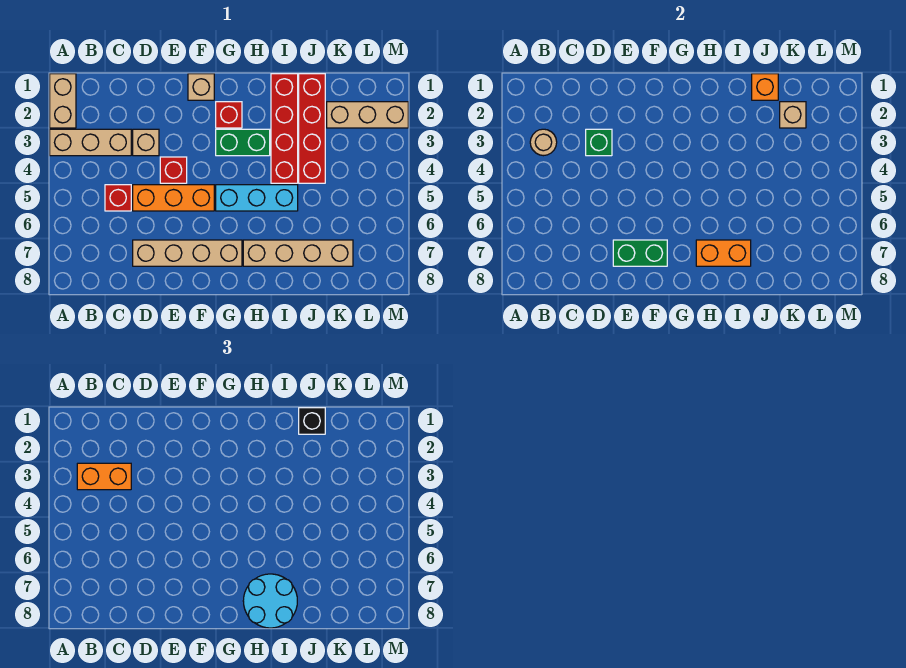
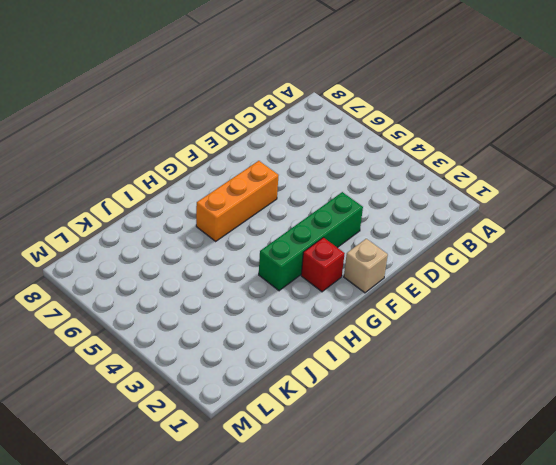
green 1x4 brick [259,192,363,291] -> green 1x2 brick [216,129,270,156]
orange 1x3 brick [196,161,279,241] -> orange 1x3 brick moved to [133,185,214,211]
none -> tan 1x2 brick [50,74,76,128]
none -> tan 1x3 brick [50,129,131,156]
none -> red 1x1 brick [105,185,131,211]

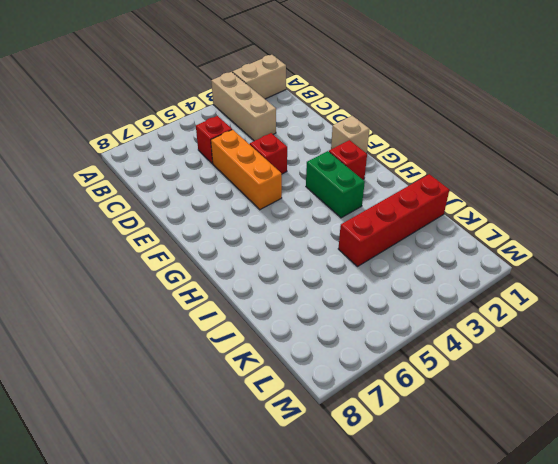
none -> tan 1x1 brick [133,129,159,156]
none -> tan 1x4 brick [133,240,242,266]
none -> cyan 1x3 brick [216,185,298,211]

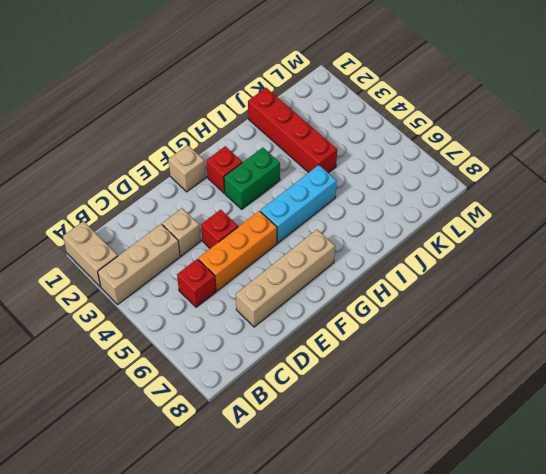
none -> tan 1x4 brick [243,240,353,266]
none -> red 1x4 brick [271,74,298,183]
none -> tan 1x3 brick [327,102,408,128]

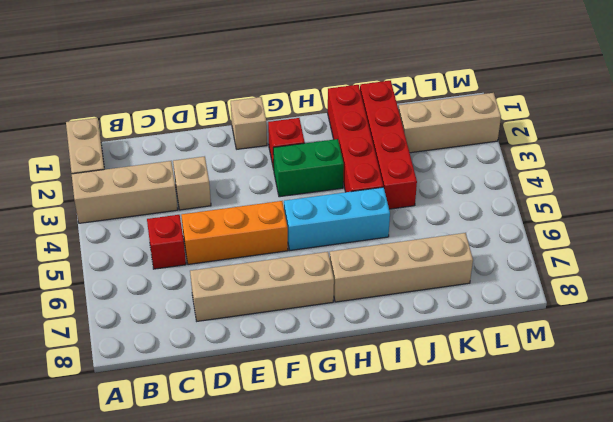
none -> red 1x1 brick [160,157,187,183]
none -> tan 1x1 round brick [530,129,557,156]
none -> green 1x1 brick [586,129,612,156]

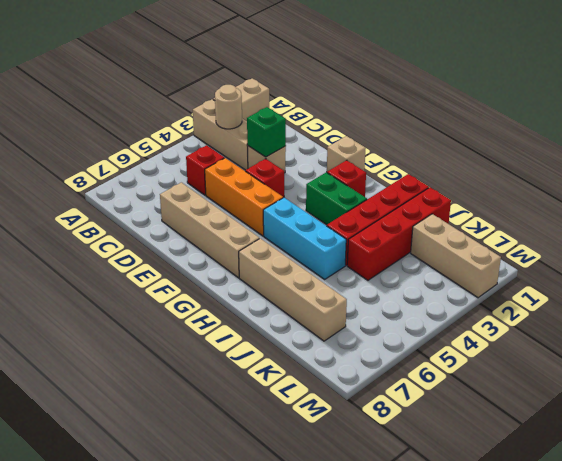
none -> green 1x2 brick [613,240,667,266]
none -> orange 1x2 brick [696,240,751,266]
none -> orange 1x1 brick [752,74,778,100]

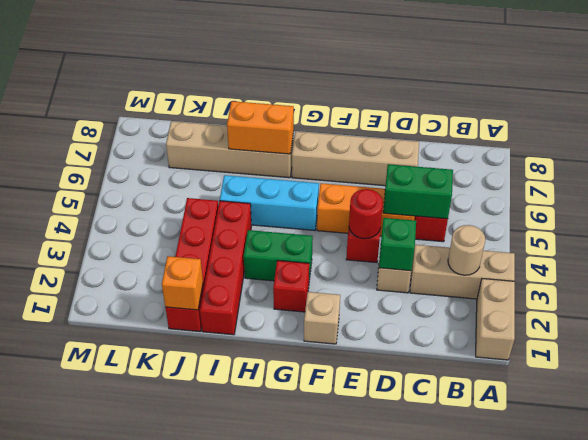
green 1x2 brick [383,164,453,219] -> green 1x2 brick moved to [613,240,667,266]
red 1x1 round brick [349,189,383,239] -> none
none -> tan 1x3 brick [327,102,408,128]
none -> tan 1x1 brick [780,102,806,128]
none -> orange 1x2 brick [77,463,131,490]

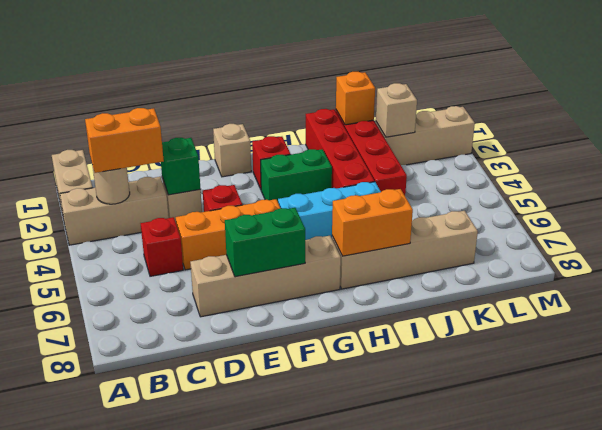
none -> cyan 2x2 round brick [243,574,297,628]
none -> black 1x1 brick [299,408,325,434]

